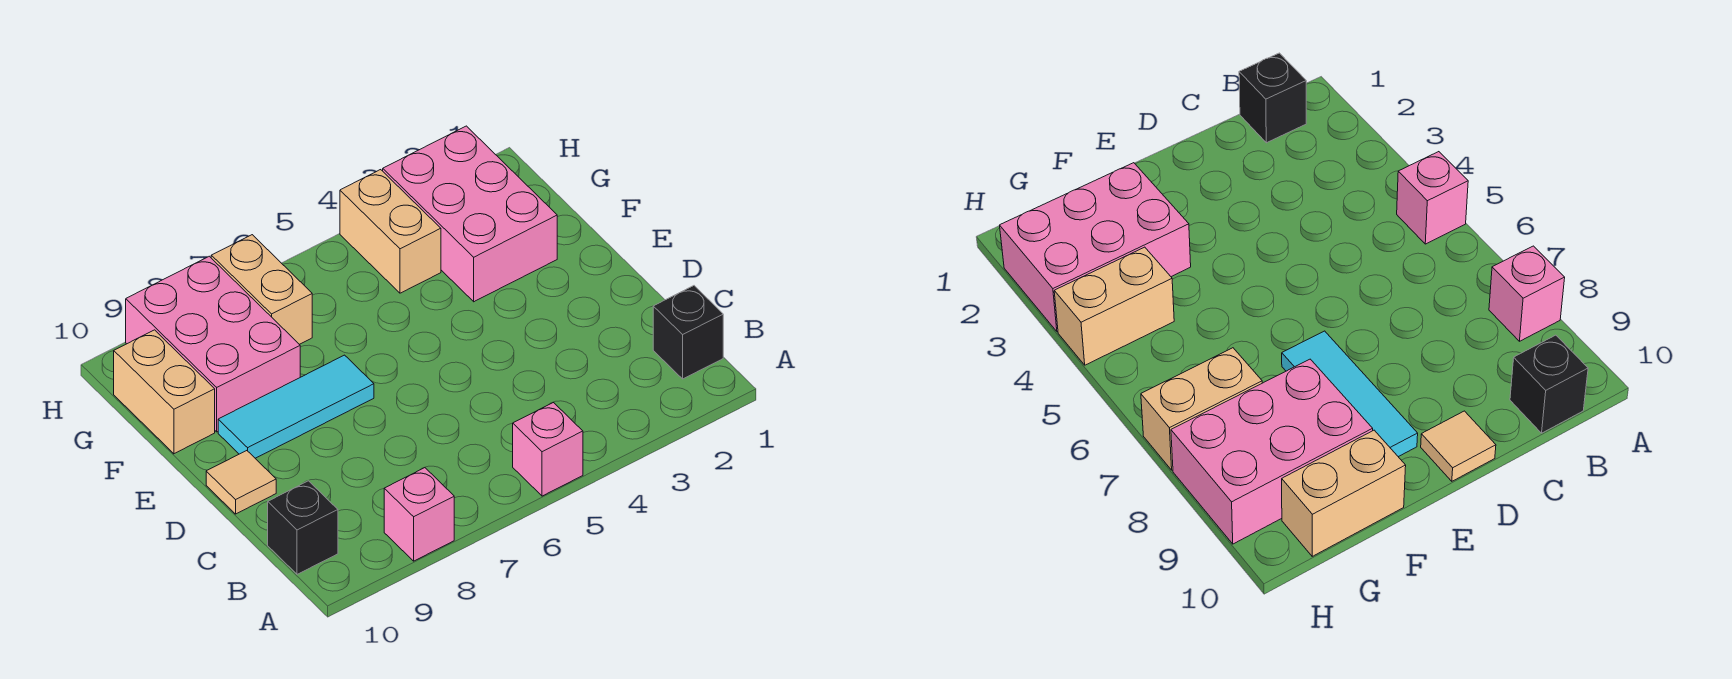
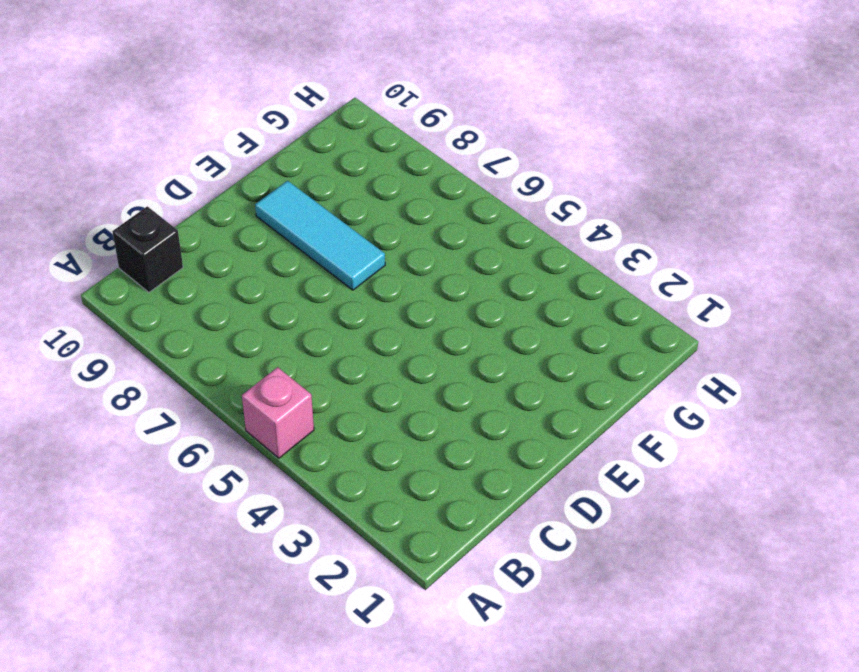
none -> pink 1x1 brick [384,468,454,561]
none -> black 1x1 brick [653,286,723,379]

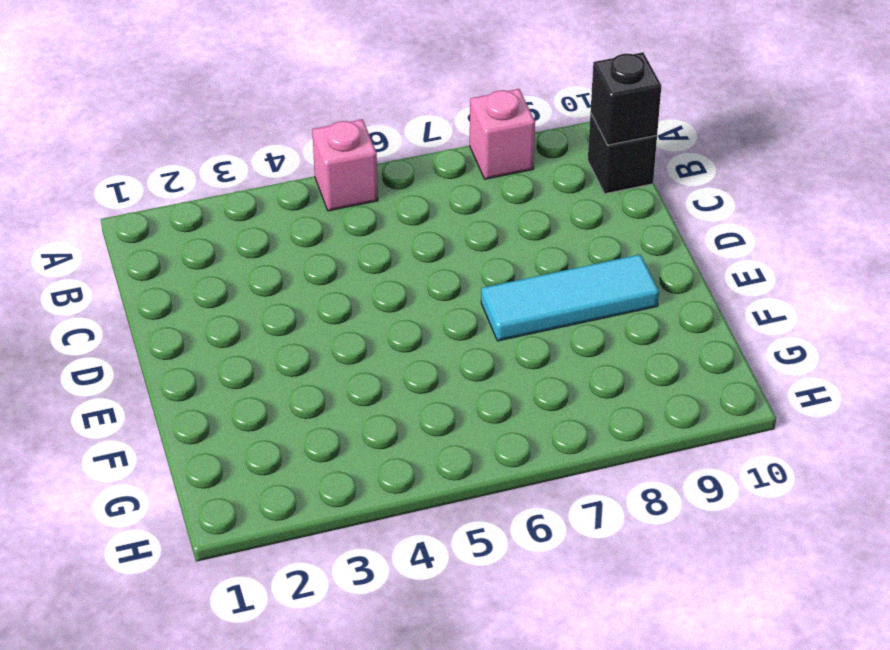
black 1x1 brick [591,52,661,145] -> black 1x1 brick moved to [653,286,723,379]
none -> tan 1x1 tile [206,451,276,514]
none -> pink 2x3 brick [383,126,557,302]

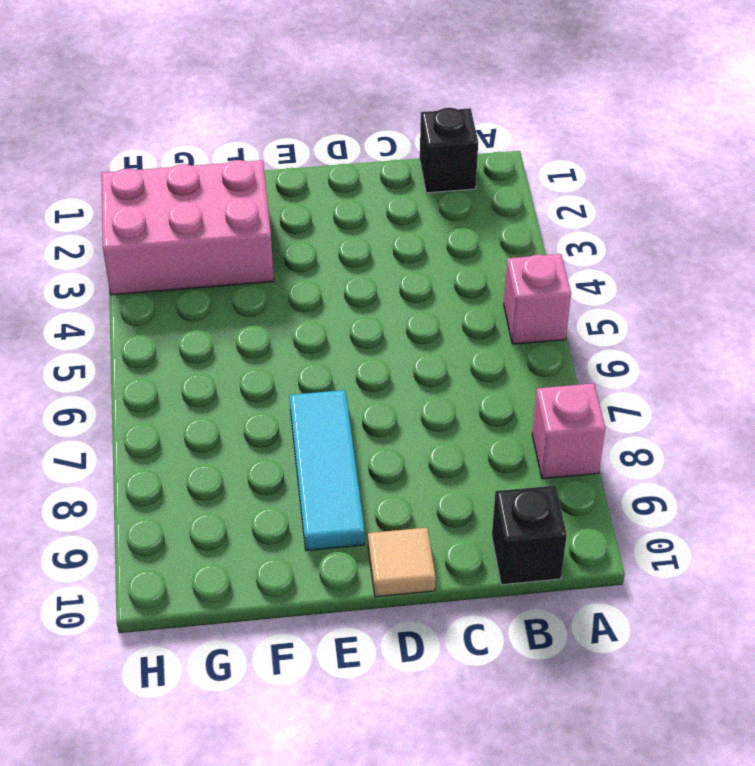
none -> pink 2x3 brick [126,256,300,432]
none -> tan 1x2 brick [114,330,215,454]

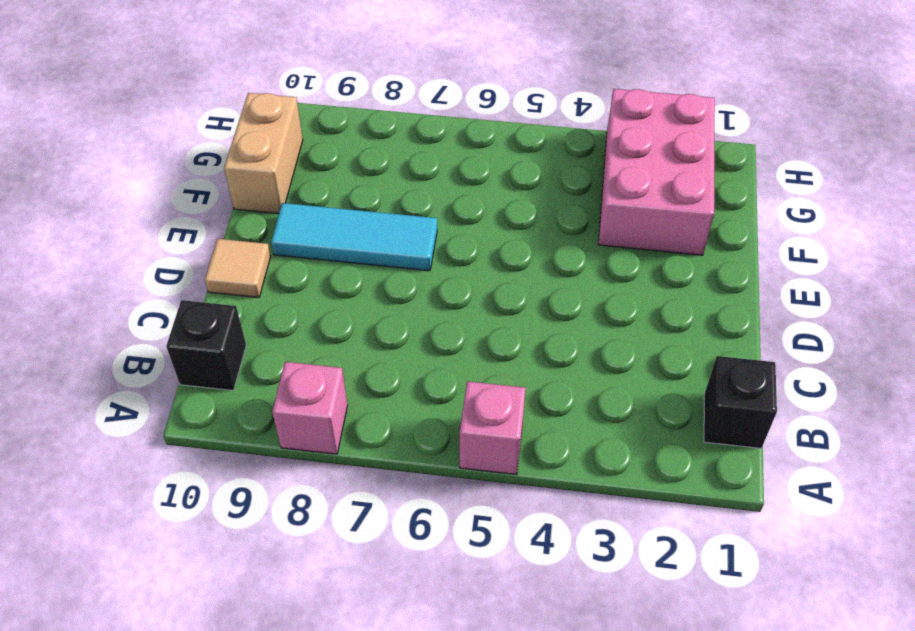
none -> pink 2x3 brick [126,256,300,432]
none -> tan 1x2 brick [340,170,441,293]

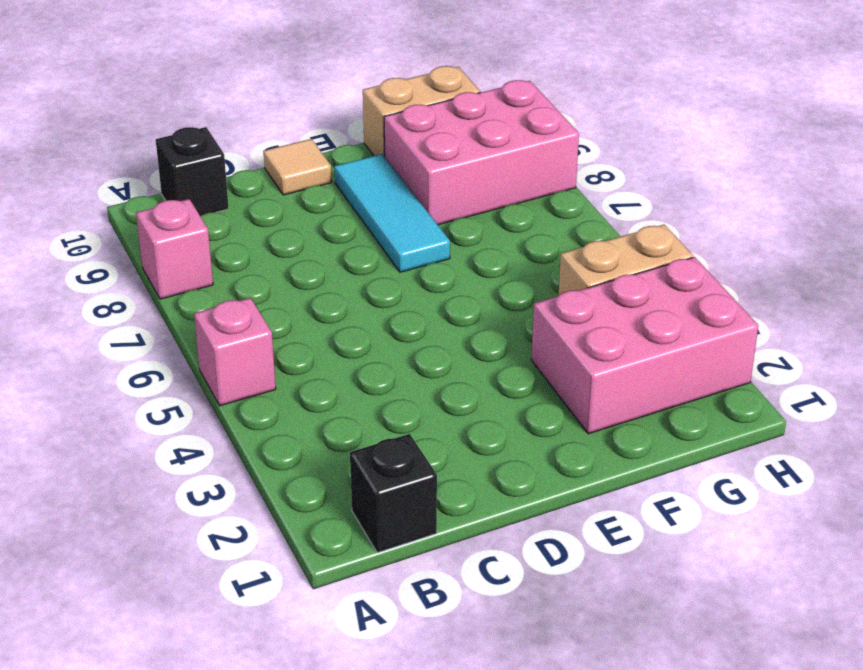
none -> tan 1x2 brick [211,235,312,344]

